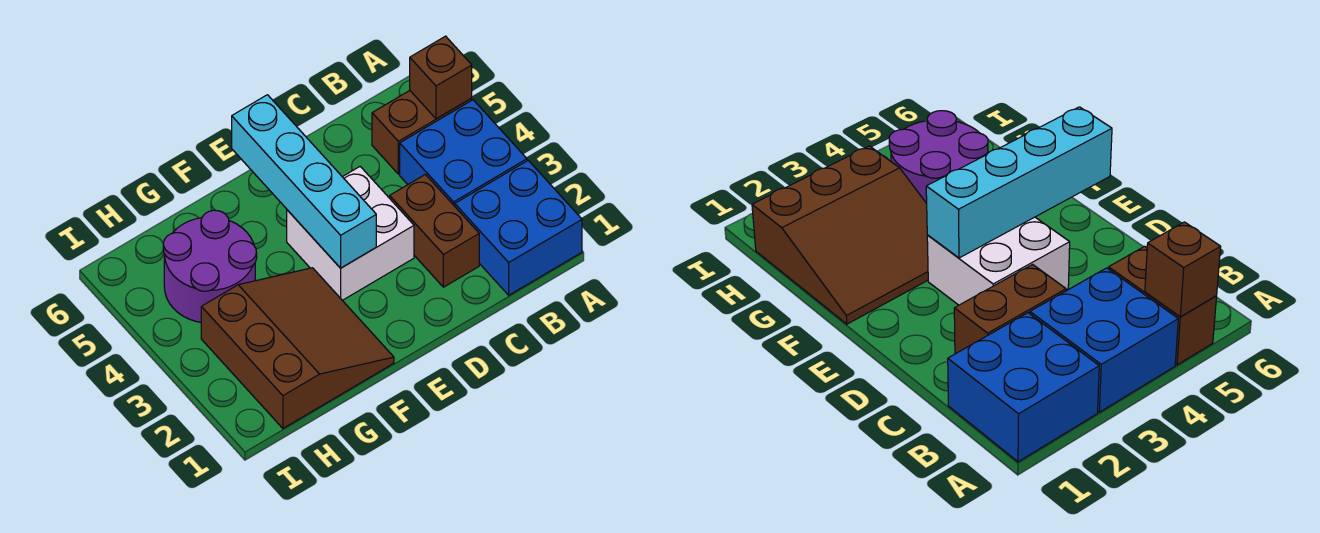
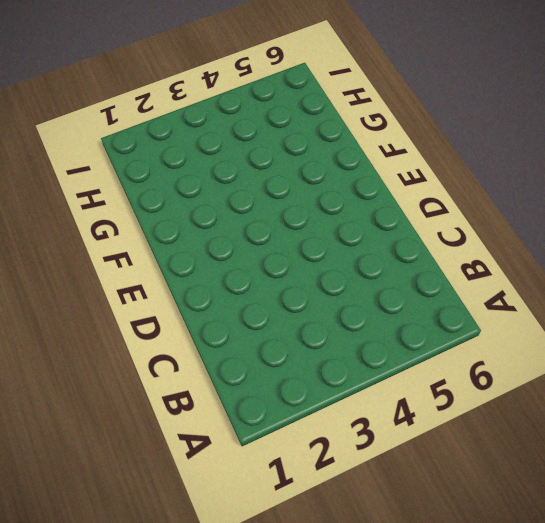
none -> blue 2x2 brick [455,160,582,295]
none -> blue 2x2 brick [400,100,527,206]

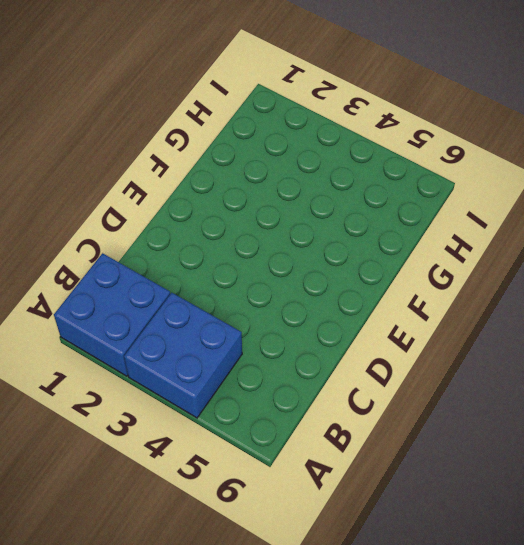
none -> brown 1x2 brick [372,91,472,174]
none -> brown 1x2 brick [390,174,479,287]

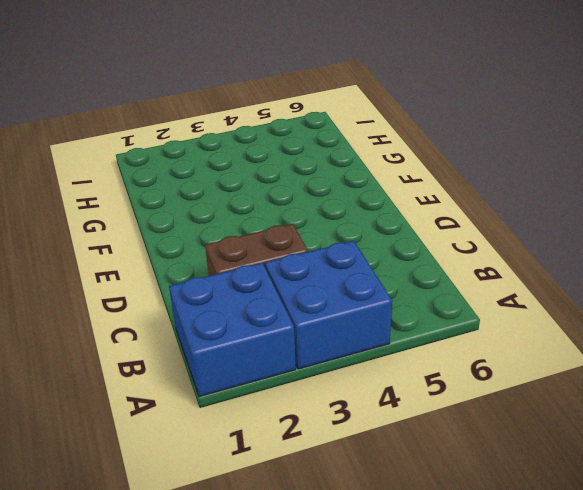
none -> brown 1x2 brick [372,91,472,174]
none -> white 2x2 brick [287,167,414,300]

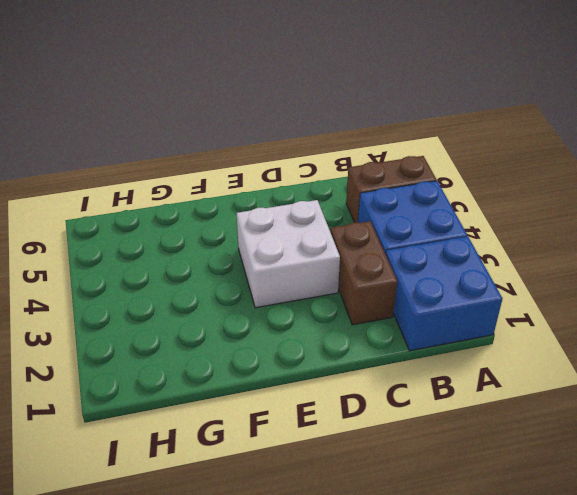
none -> brown 3x3 slope [201,268,394,428]
none -> purple 2x2 round brick [163,210,257,322]

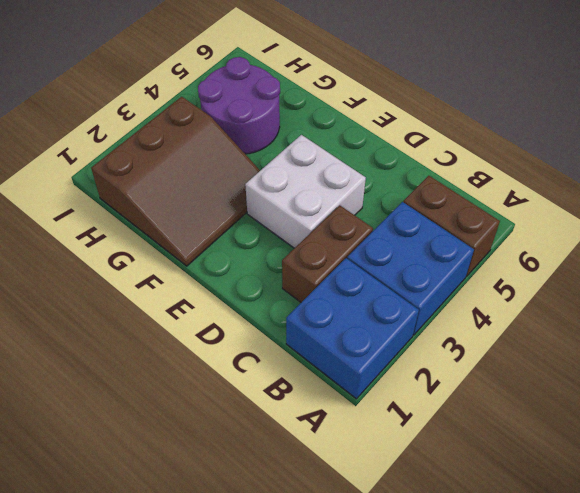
none -> brown 1x1 brick [410,36,472,119]
none -> cyan 1x4 brick [232,95,376,268]

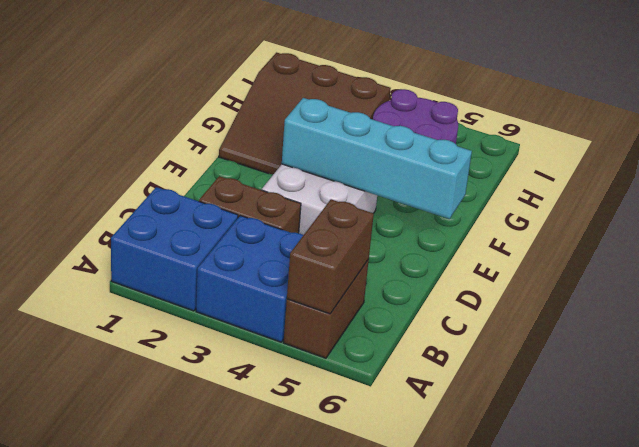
brown 1x2 brick [287,199,374,314] -> brown 1x1 brick [410,36,472,119]

